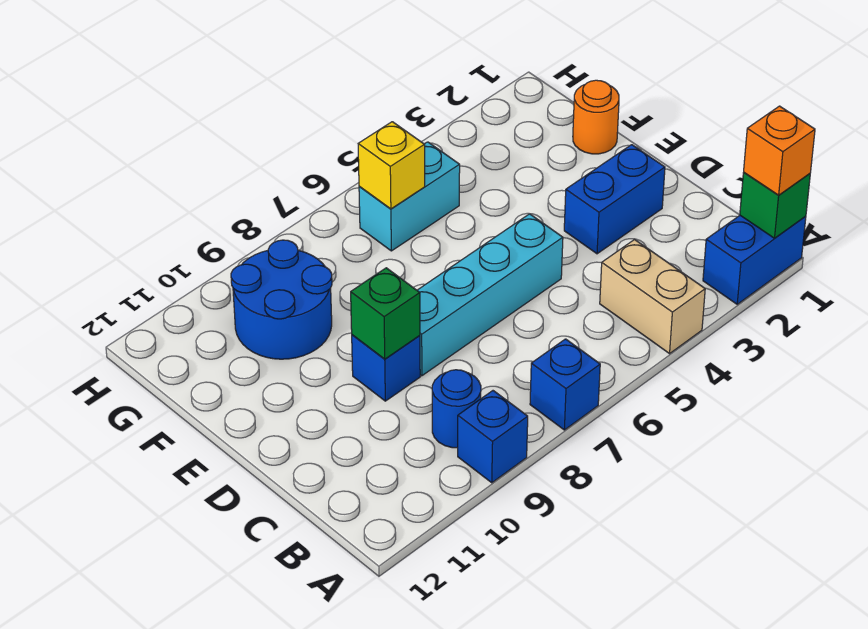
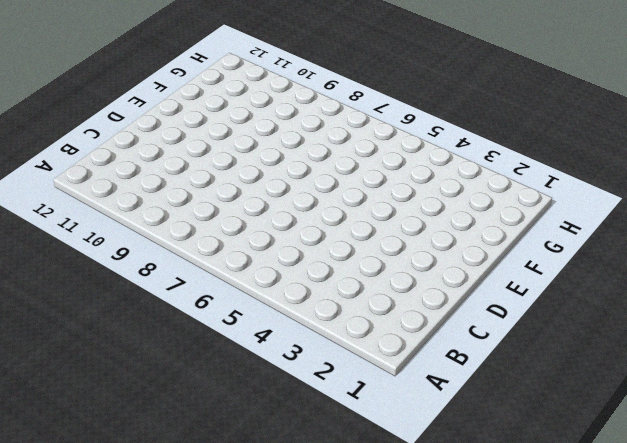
none -> blue 1x2 brick [703,216,806,304]
none -> tan 1x2 brick [600,240,705,354]
none -> blue 1x1 brick [530,339,600,430]

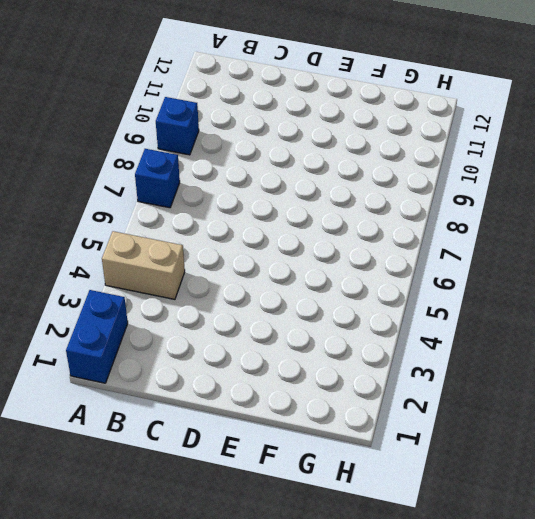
none -> blue 1x1 round brick [432,370,481,448]
none -> blue 1x2 brick [564,145,665,254]
none -> cyan 1x4 brick [417,214,563,376]

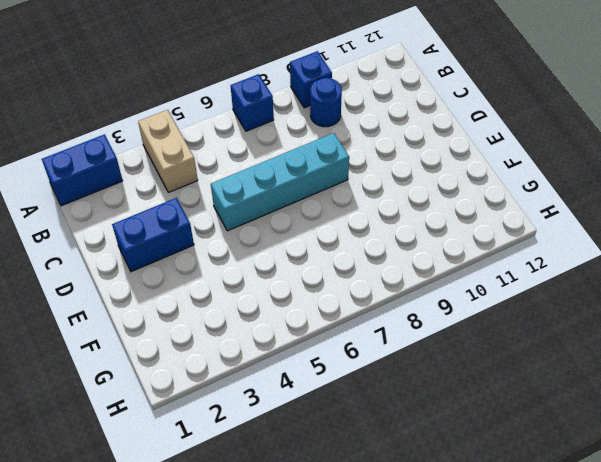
none -> blue 1x1 brick [352,335,420,401]
none -> orange 1x1 round brick [573,80,619,154]
none -> blue 2x2 round brick [231,240,332,359]

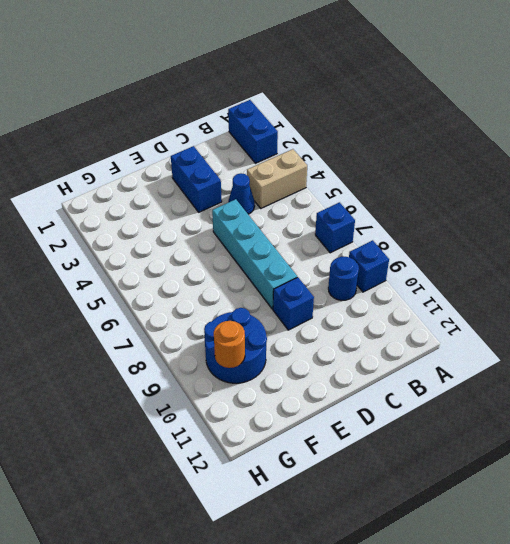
blue 1x1 cone [228,173,255,214] -> none
orange 1x1 round brick [214,321,245,368] -> orange 1x1 round brick moved to [573,80,619,154]
none -> cyan 1x2 brick [359,142,460,251]
none -> green 1x1 brick [740,173,810,238]
none -> green 1x1 brick [351,268,420,359]

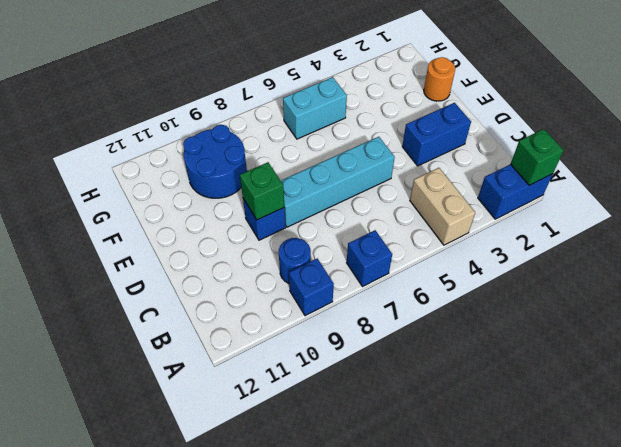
none -> yellow 1x1 brick [358,122,425,209]
none -> orange 1x1 brick [744,106,815,195]

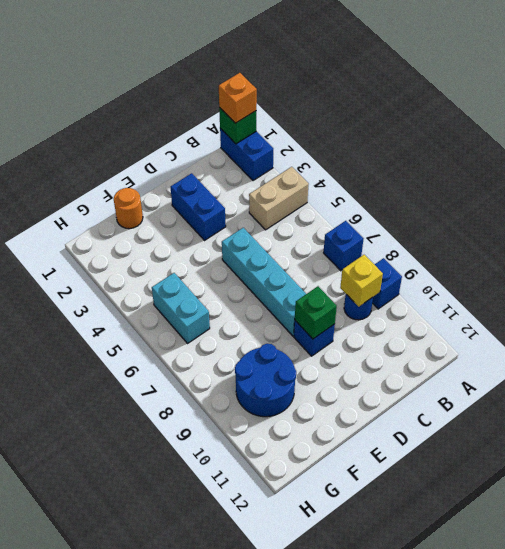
yellow 1x1 brick [340,255,383,307] -> yellow 1x1 brick moved to [358,122,425,209]

